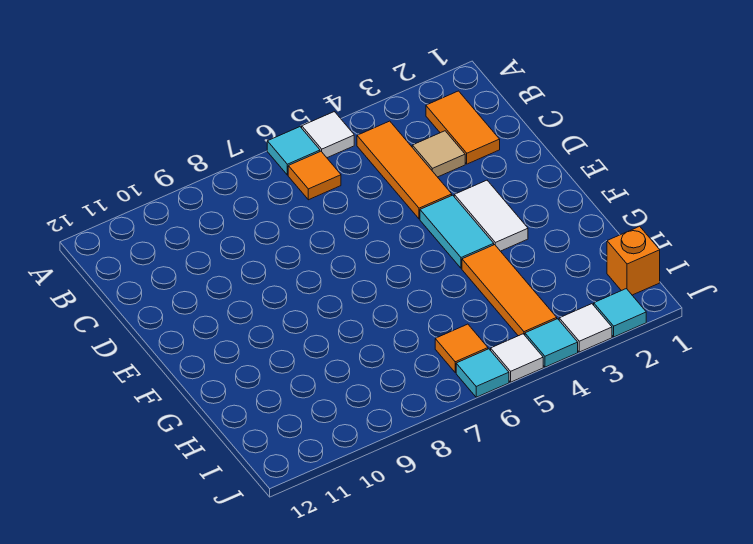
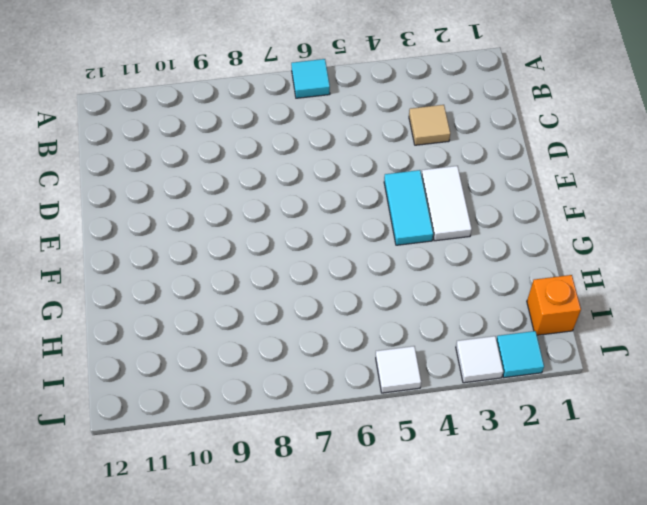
none -> white 1x1 tile [302,112,354,158]
none -> orange 1x2 tile [426,91,500,164]
none -> orange 1x3 tile [357,121,452,219]

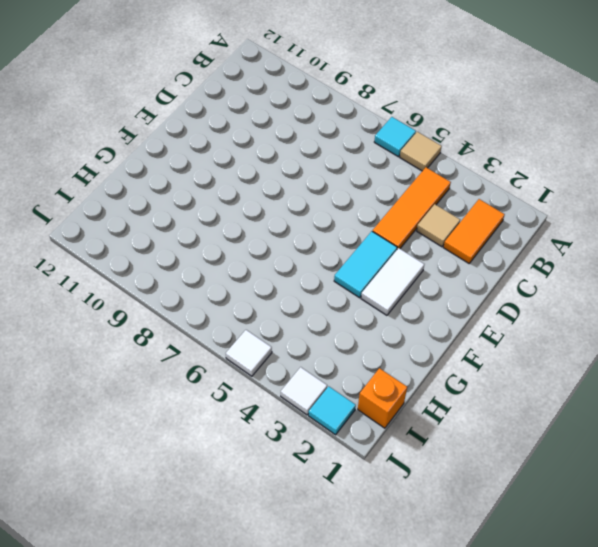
tan 1x1 tile [400,132,442,171] -> white 1x1 tile [302,112,354,158]
none -> orange 1x1 tile [288,151,341,200]
none -> orange 1x3 tile [462,245,557,336]
none -> orange 1x1 tile [435,324,488,373]

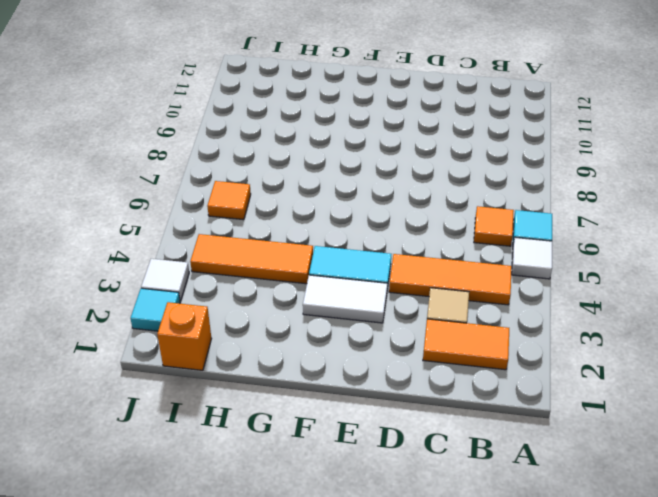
none -> cyan 1x1 tile [525,319,578,367]
none -> white 1x1 tile [491,334,543,382]
none -> cyan 1x1 tile [456,349,509,397]

